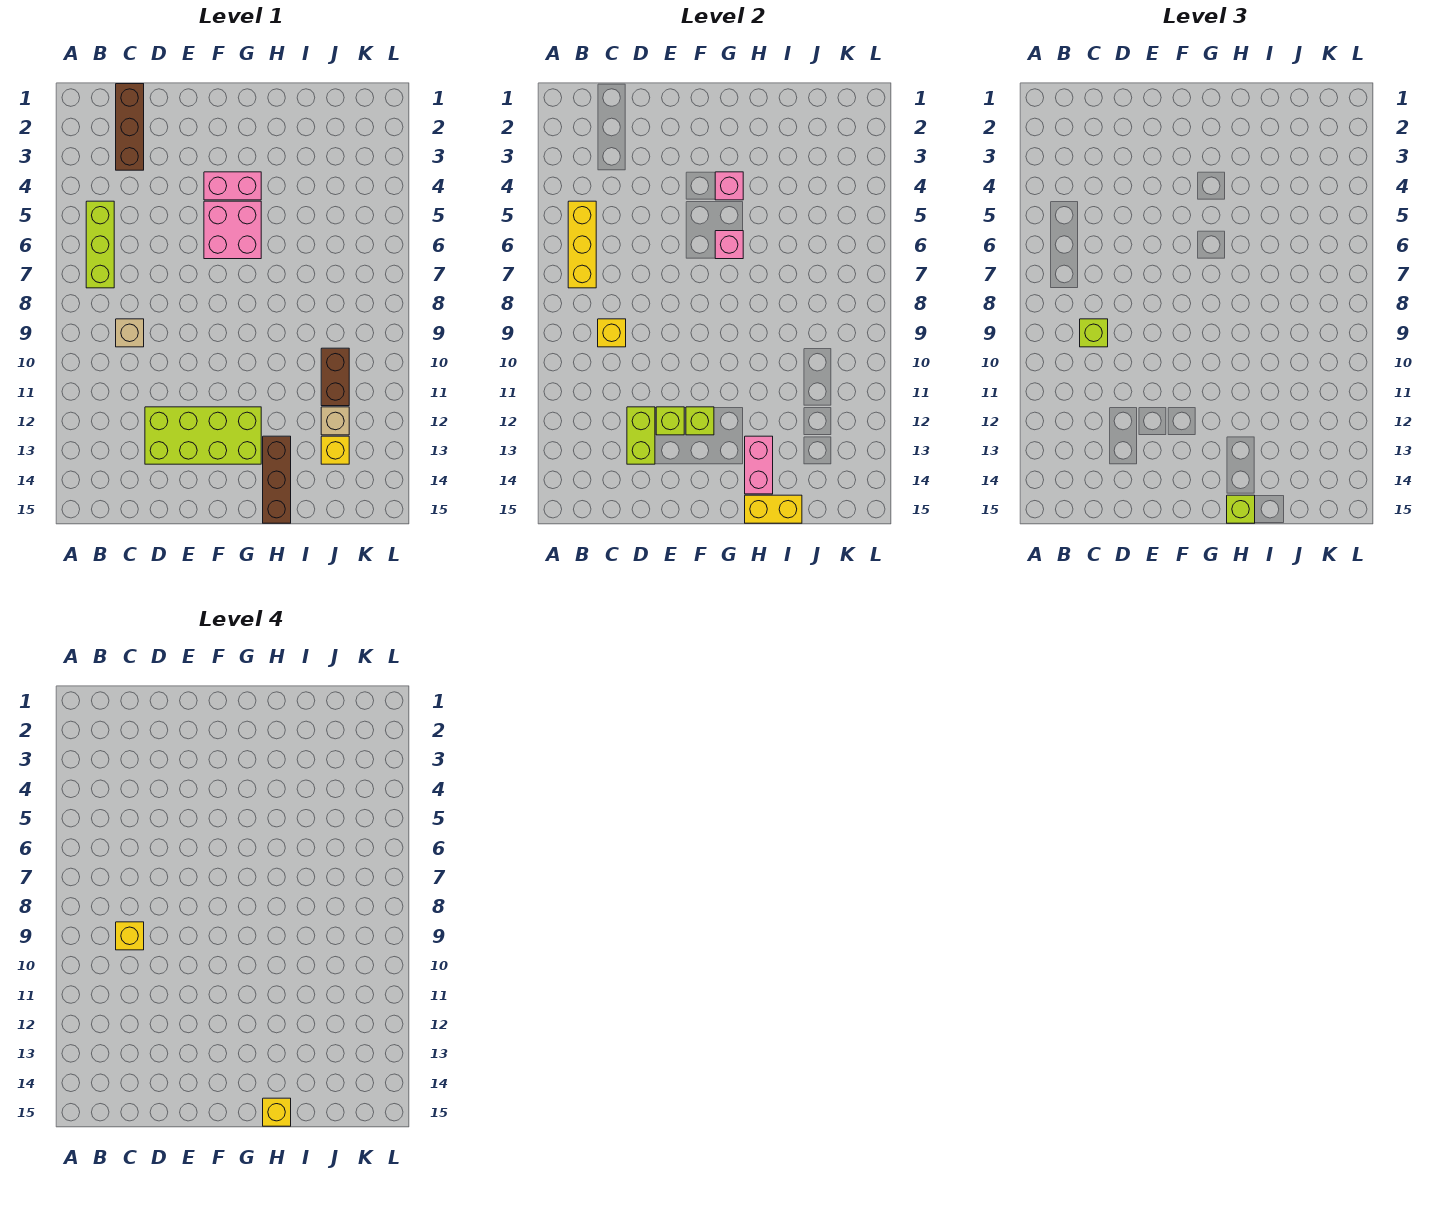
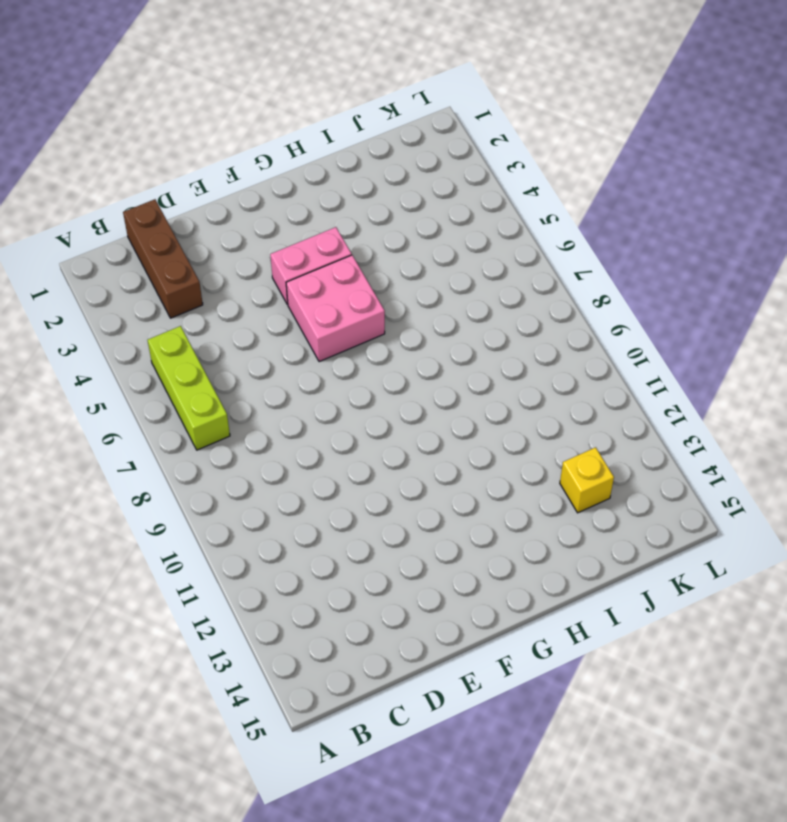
none -> tan 1x1 brick [116,319,144,347]
none -> lime 2x4 brick [145,407,261,464]
none -> brown 1x3 brick [263,436,291,523]

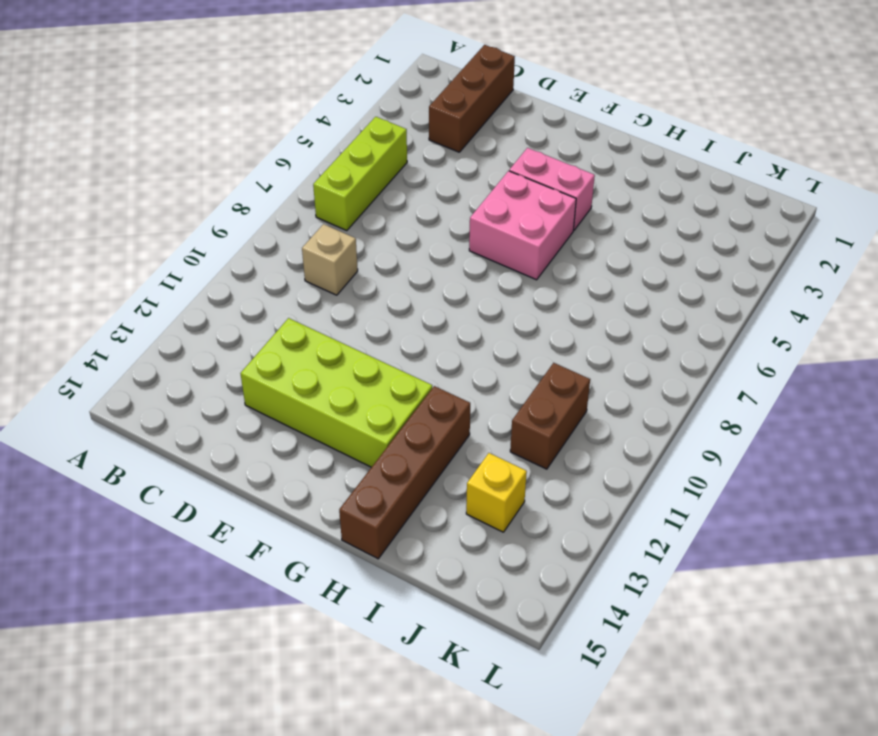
brown 1x4 brick [339,386,470,559] -> brown 1x3 brick [263,436,291,523]
none -> tan 1x1 brick [321,407,349,435]
none -> yellow 1x3 brick [568,201,596,288]
none -> yellow 1x1 brick [598,319,626,347]

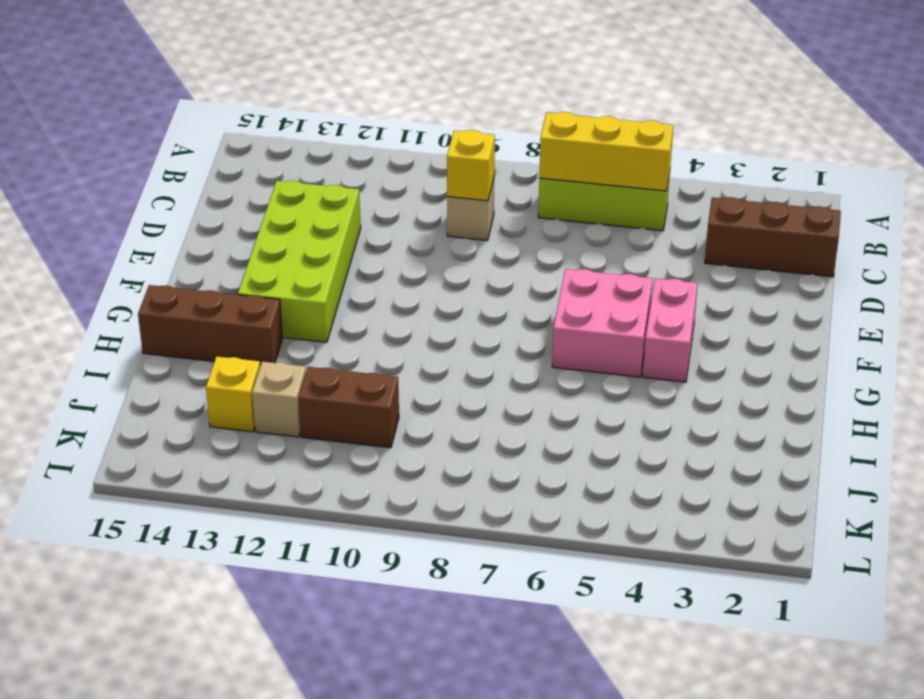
none -> lime 1x2 brick [627,407,655,464]
none -> lime 1x1 brick [656,407,684,435]
none -> lime 1x1 brick [686,407,714,435]

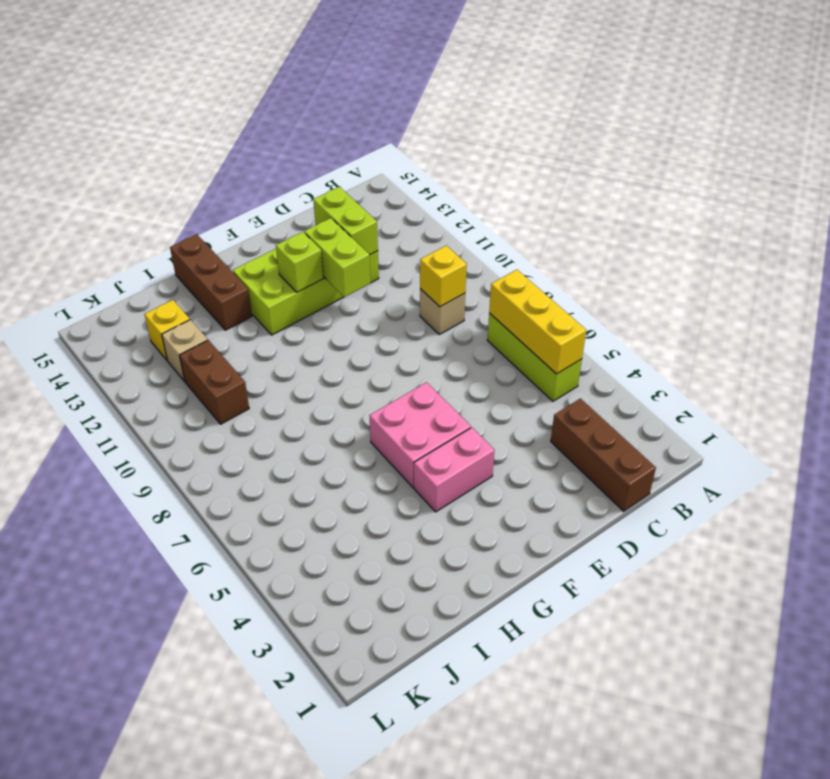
lime 1x2 brick [304,218,370,297] -> lime 1x1 brick [656,407,684,435]
none -> pink 1x1 brick [715,172,743,200]
none -> pink 1x1 brick [715,231,743,259]
none -> pink 1x2 brick [745,436,773,494]

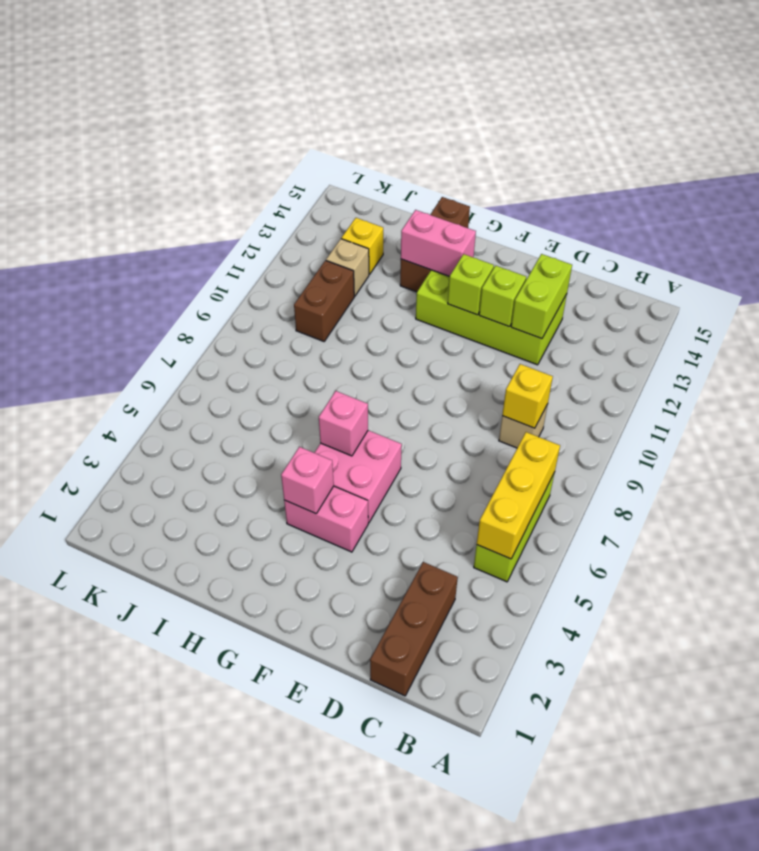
pink 1x2 brick [401,210,476,276] -> pink 1x2 brick turned to [745,436,773,494]
none -> yellow 1x2 brick [745,495,802,523]
none -> lime 1x1 brick [1080,319,1108,347]
none -> lime 1x1 brick [1227,495,1255,523]

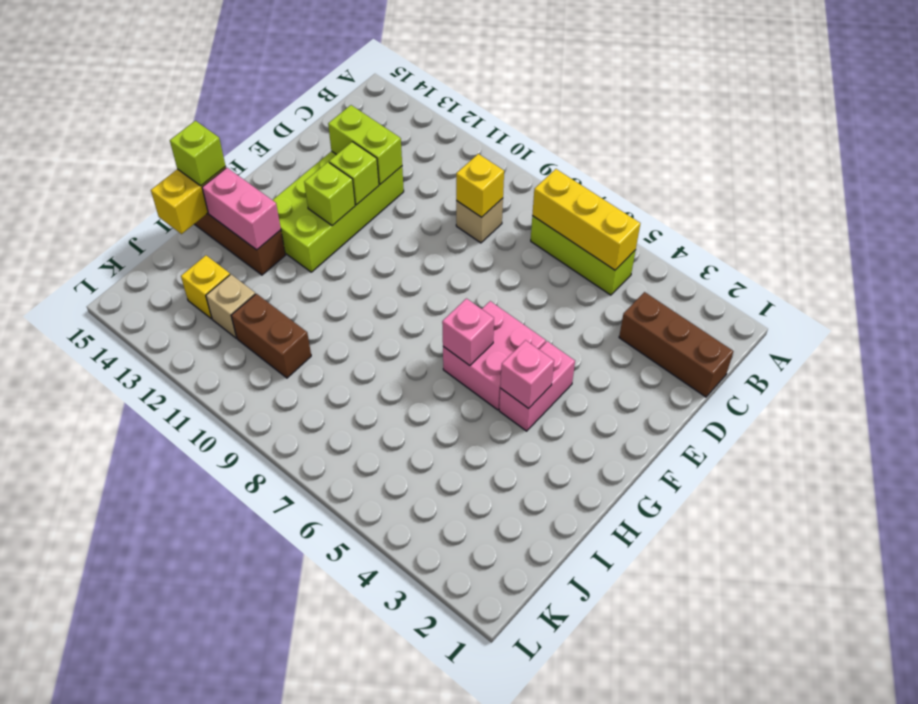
none -> lime 1x1 brick [1080,319,1108,347]
none -> yellow 1x1 brick [116,922,144,950]
none -> yellow 1x1 brick [263,1098,291,1126]

